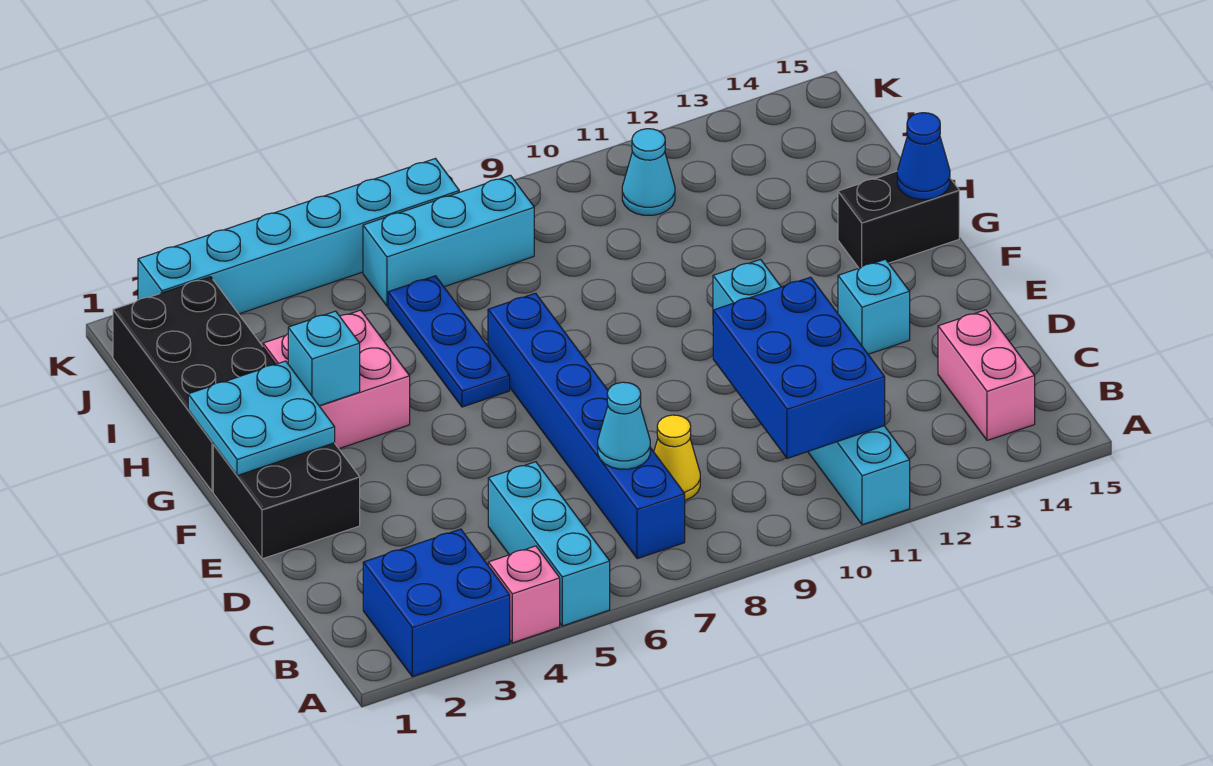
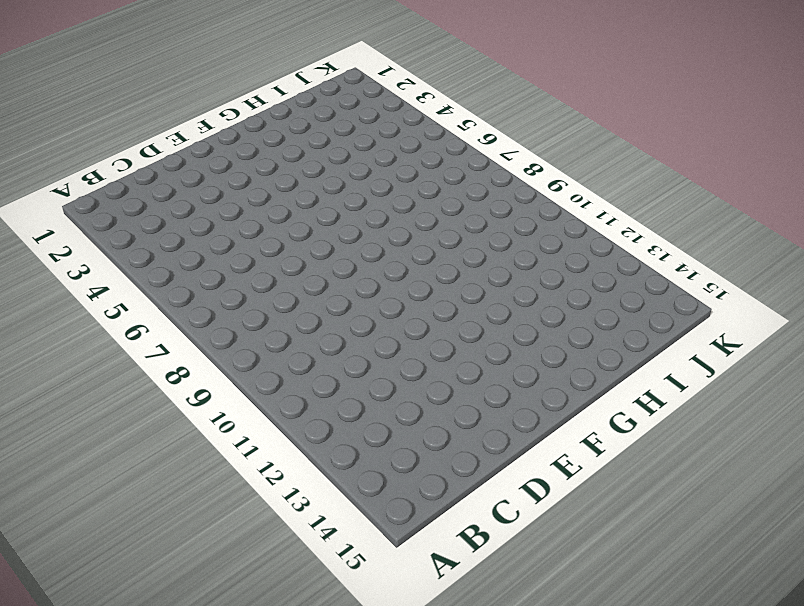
none -> blue 2x2 brick [363,529,510,677]
none -> pink 1x1 brick [488,546,560,643]
none -> cyan 1x3 brick [488,462,610,626]

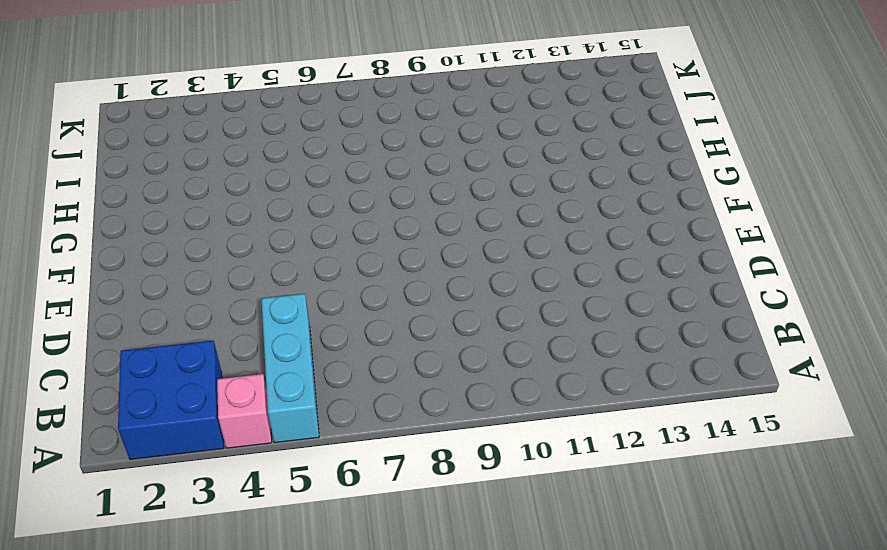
none -> cyan 1x6 brick [713,260,910,525]
none -> blue 1x6 brick [488,293,685,559]
none -> pink 1x2 brick [938,310,1035,440]

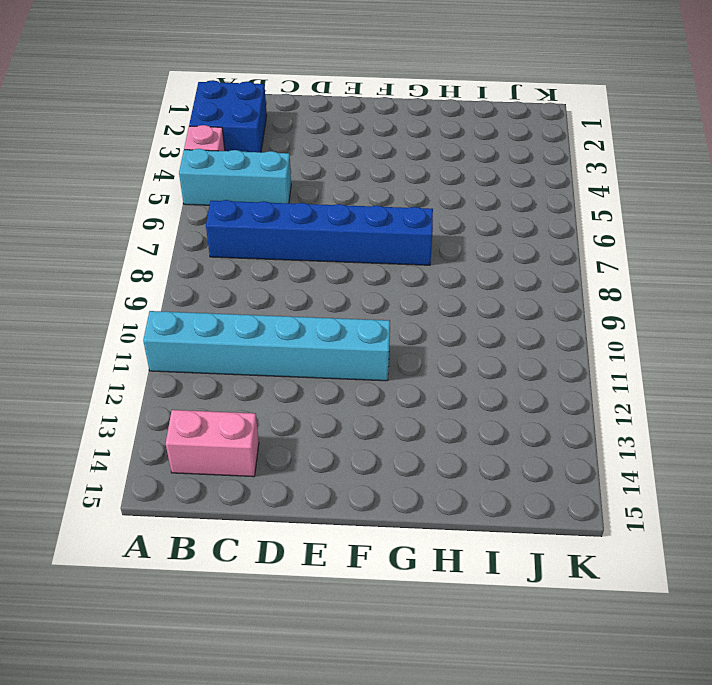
none -> yellow 1x1 cone [654,415,700,500]
none -> black 2x2 brick [213,443,360,559]
none -> cyan 1x1 brick [838,259,910,354]

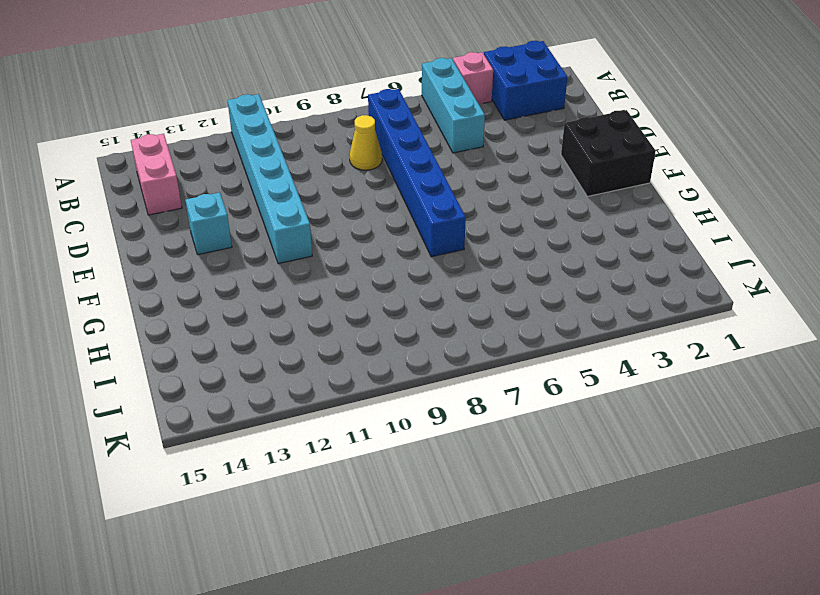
none -> black 2x4 brick [113,277,275,491]
none -> pink 2x2 brick [263,310,410,449]
none -> blue 1x3 plate [388,276,510,407]

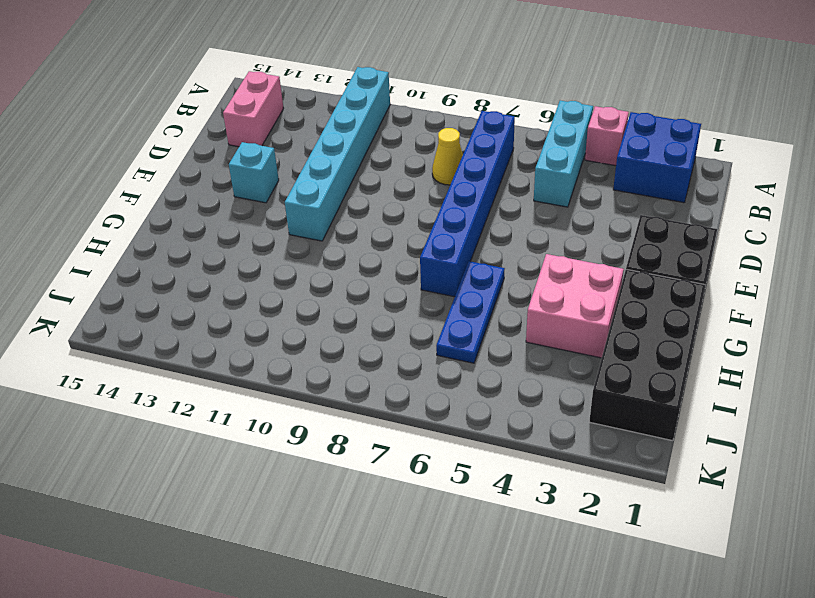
none -> black 1x2 brick [838,171,959,268]
none -> cyan 1x3 brick [363,175,534,306]
none -> cyan 1x1 cone [622,129,675,215]

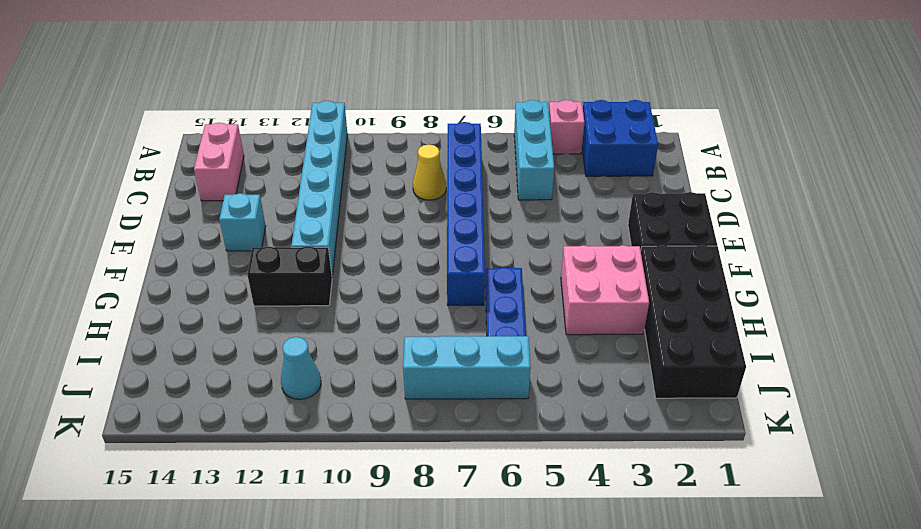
black 1x2 brick [247,246,332,306] -> black 1x2 brick moved to [838,171,959,268]
none -> cyan 1x6 brick [138,159,459,314]
none -> blue 2x3 brick [713,277,885,458]
none -> cyan 1x1 cone [598,382,650,469]

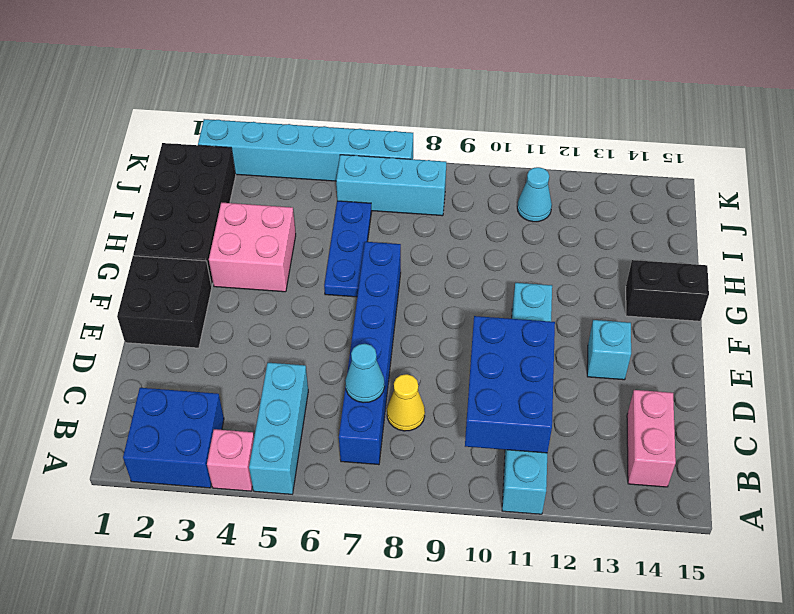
none -> cyan 2x2 plate [188,361,335,476]
none -> cyan 1x1 brick [288,311,360,406]
none -> blue 1x1 cone [897,113,950,199]

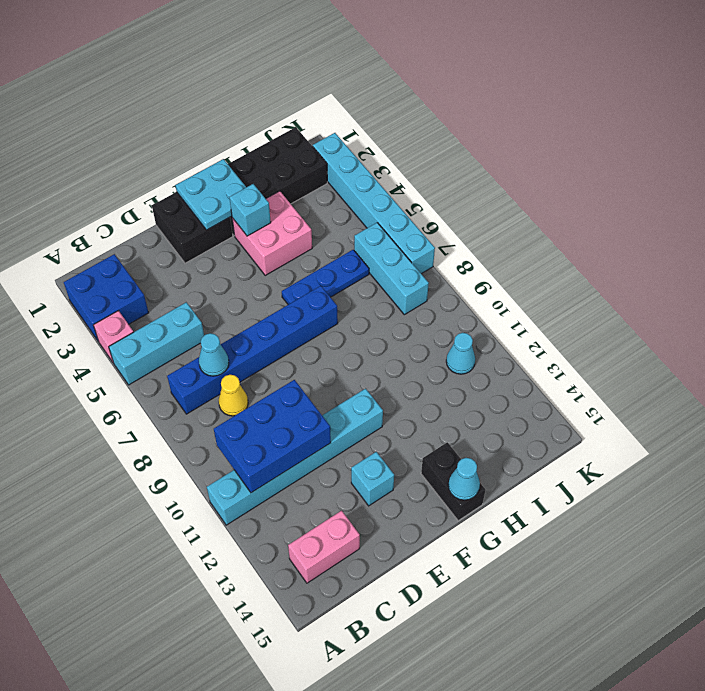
cyan 1x1 cone [448,458,480,500] -> blue 1x1 cone [897,113,950,199]

